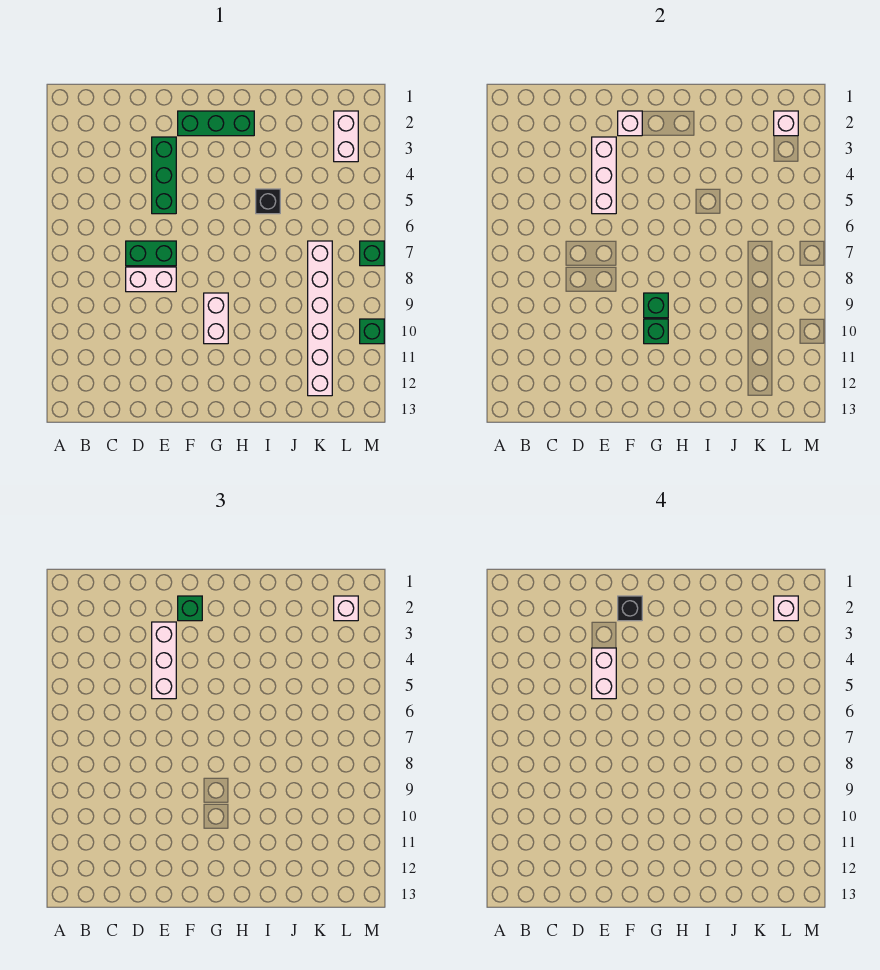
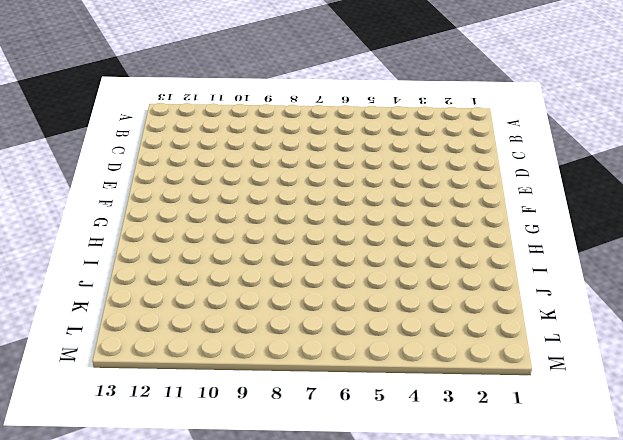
none -> green 1x2 brick [126,241,176,266]
none -> white 1x2 brick [126,267,176,292]
none -> green 1x3 brick [152,137,176,214]

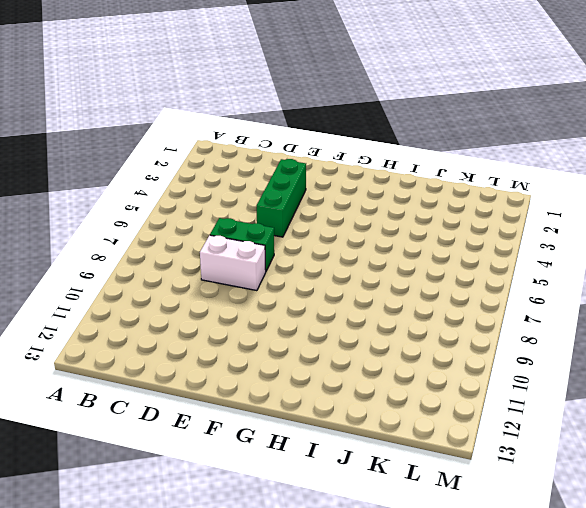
none -> green 1x3 brick [178,111,254,136]
none -> white 1x2 brick [204,293,228,344]
none -> black 1x1 brick [256,189,280,214]

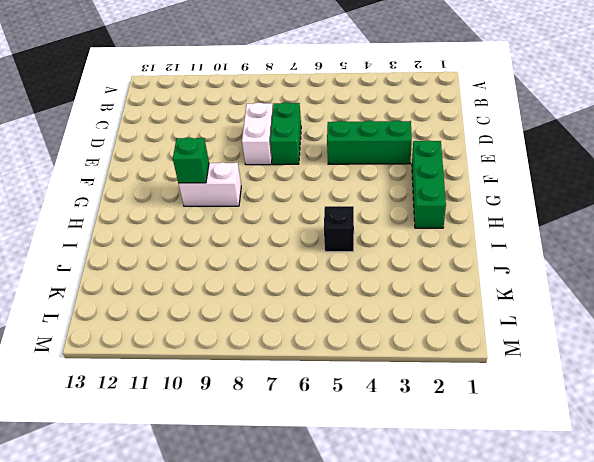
none -> white 1x6 brick [308,241,332,396]
none -> white 1x2 brick [334,111,358,162]
none -> green 1x1 brick [360,241,384,266]

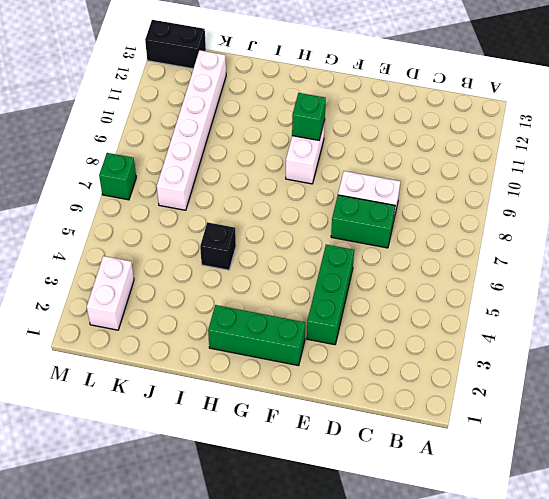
black 1x2 brick [145,20,206,69] -> none
none -> green 1x1 brick [360,319,384,344]
none -> white 1x3 brick [592,137,616,214]
none -> white 1x1 brick [618,111,642,136]

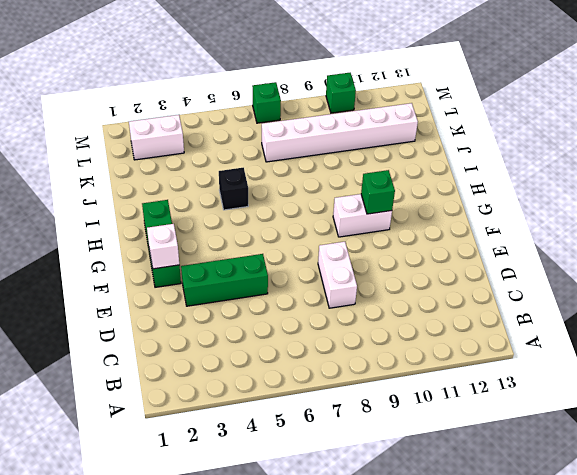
none -> green 1x2 brick [126,241,176,266]
none -> white 1x3 brick [592,137,616,214]
none -> green 1x1 brick [644,293,668,318]

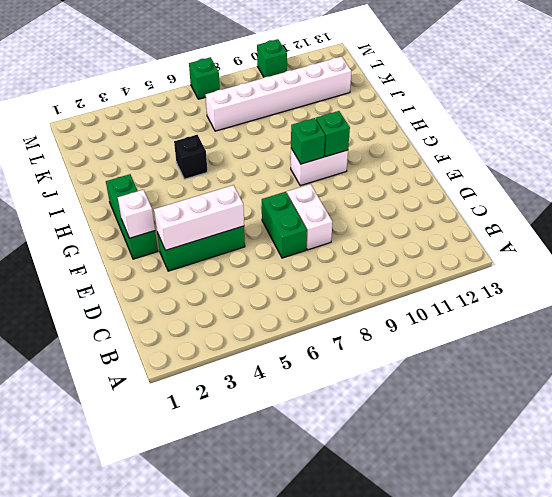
none -> white 1x2 brick [334,111,358,162]
none -> white 1x1 brick [774,111,798,136]
none -> white 1x3 brick [152,622,176,699]

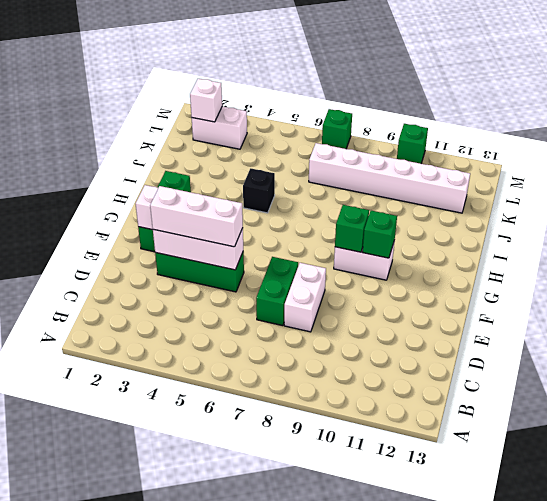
none -> green 1x1 brick [178,596,202,621]
none -> white 1x1 brick [334,596,358,621]
none -> white 1x2 brick [592,648,616,699]

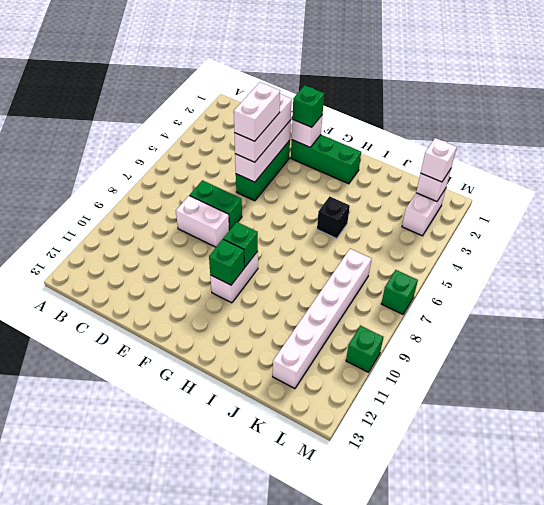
none -> black 1x1 brick [618,596,642,621]
none -> white 1x1 brick [774,596,798,621]

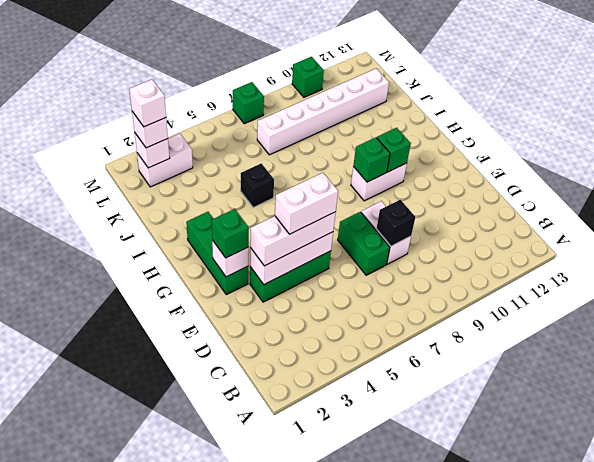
black 1x1 brick [376,200,415,246] -> black 1x1 brick moved to [618,596,642,621]

